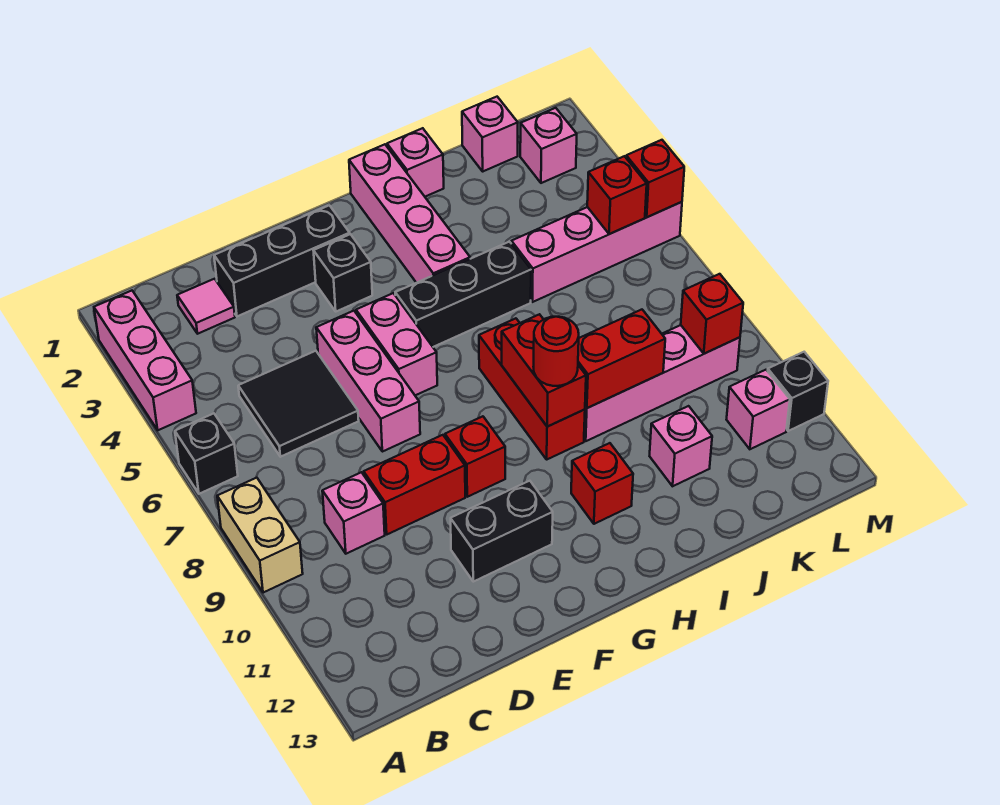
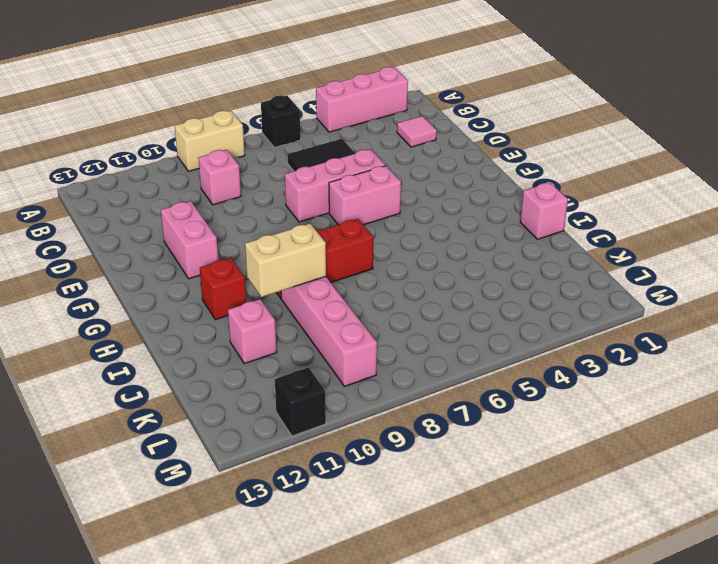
pink 1x2 brick [161,201,218,279] -> black 1x2 brick [451,481,553,582]
tan 1x2 brick [245,224,326,297] -> red 1x2 brick [578,310,665,408]
none -> black 1x3 brick [214,205,350,316]
none -> red 1x2 brick [364,435,465,534]
none -> black 1x1 brick [314,234,372,311]
none -> red 1x1 brick [445,416,505,497]

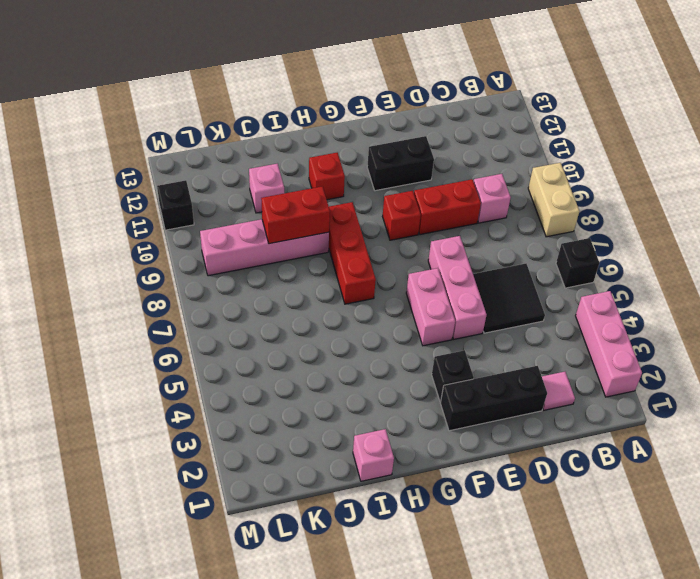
none -> black 1x3 brick [395,242,531,347]
none -> pink 1x4 brick [349,144,470,283]
none -> pink 1x4 brick [511,202,682,302]
none -> pink 1x1 brick [462,97,518,171]

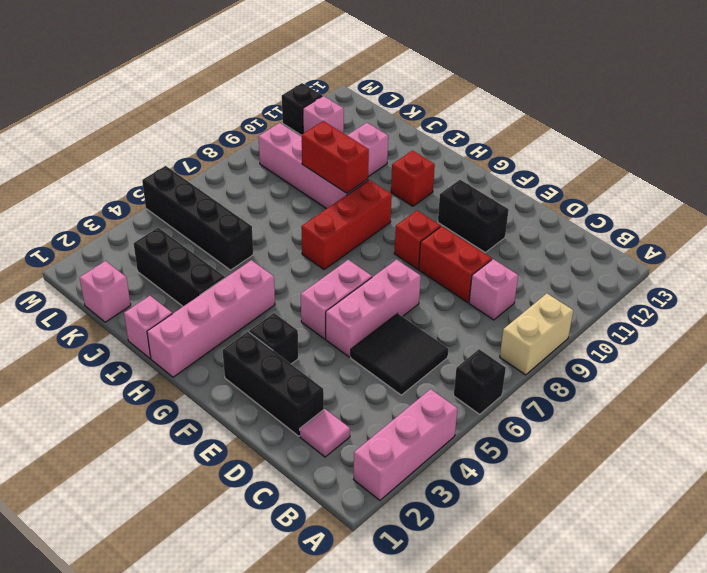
black 1x3 brick [134,228,225,306] -> black 1x3 brick moved to [395,242,531,347]
black 1x4 brick [142,166,254,270] -> pink 1x4 brick [511,202,682,302]
none -> pink 1x1 brick [520,108,577,183]
none -> red 1x2 brick [502,314,586,427]
none -> red 1x1 brick [587,156,647,234]
none -> red 1x1 brick [681,274,743,354]

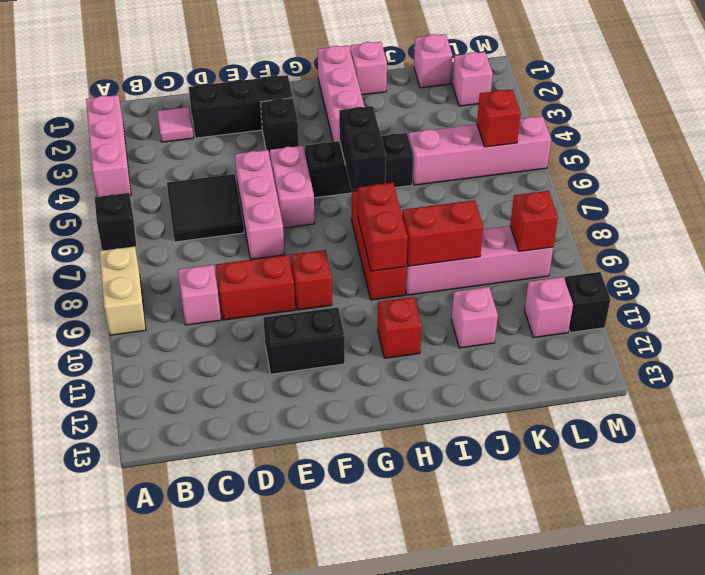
black 1x2 brick [339,106,386,190] -> none
none -> red 1x1 brick [626,140,684,217]
none -> red 1x1 round brick [533,317,579,386]

